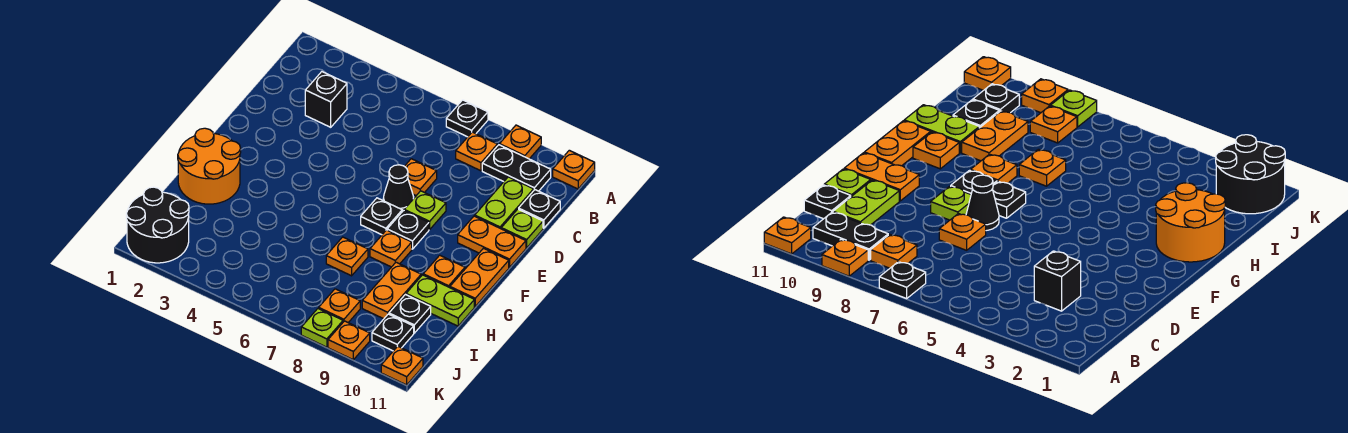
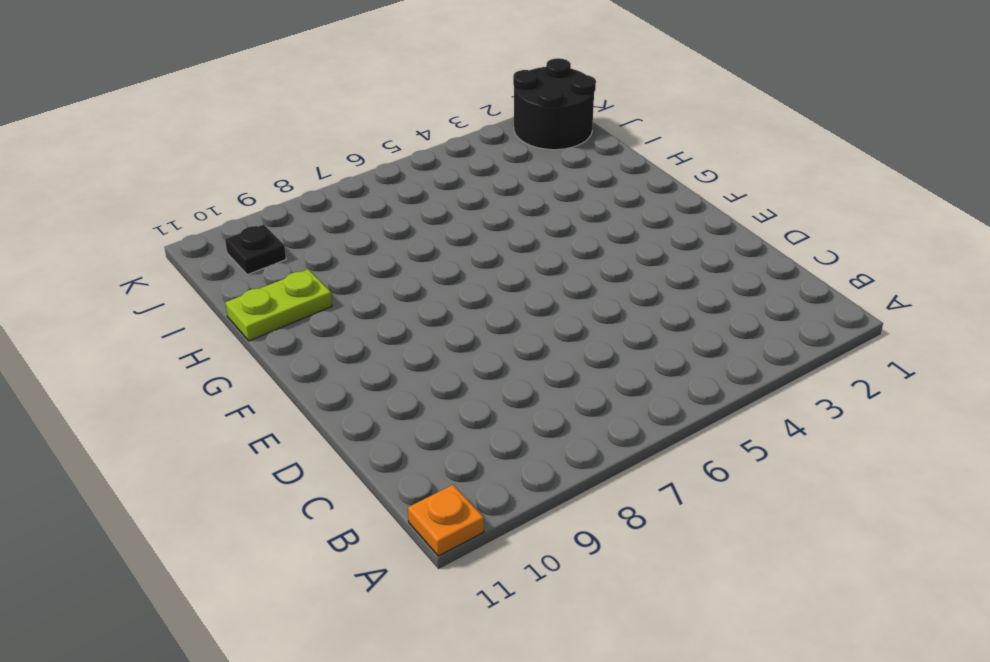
none -> black 1x1 plate [446,100,488,137]
none -> orange 1x1 plate [500,125,541,159]
none -> orange 1x1 plate [456,132,497,171]

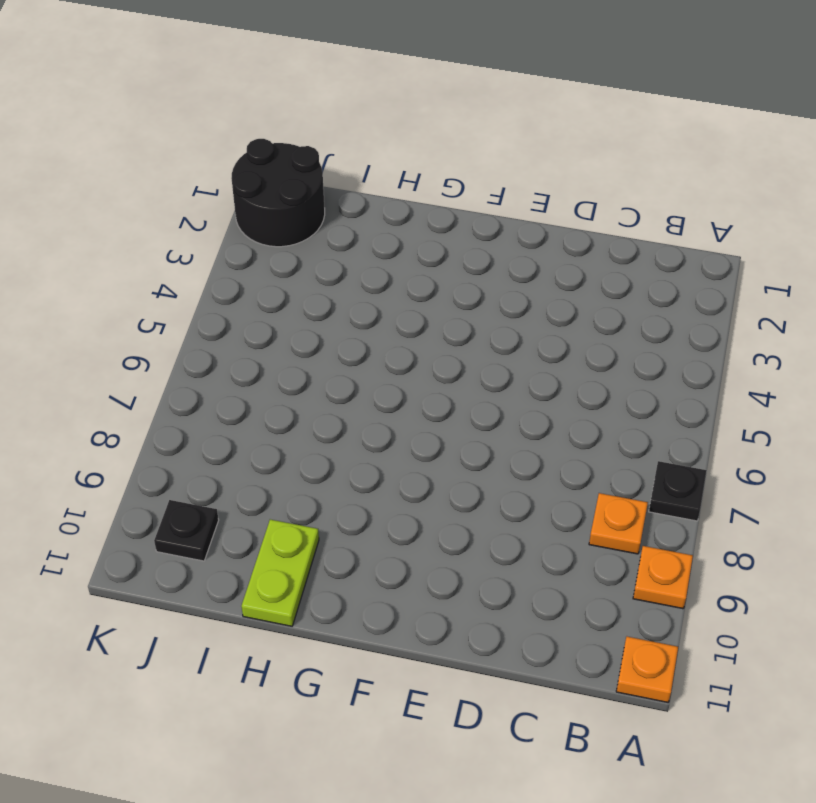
none -> black 1x2 plate [482,145,551,191]
none -> black 1x1 brick [305,72,347,127]
none -> lime 1x2 plate [475,177,534,229]

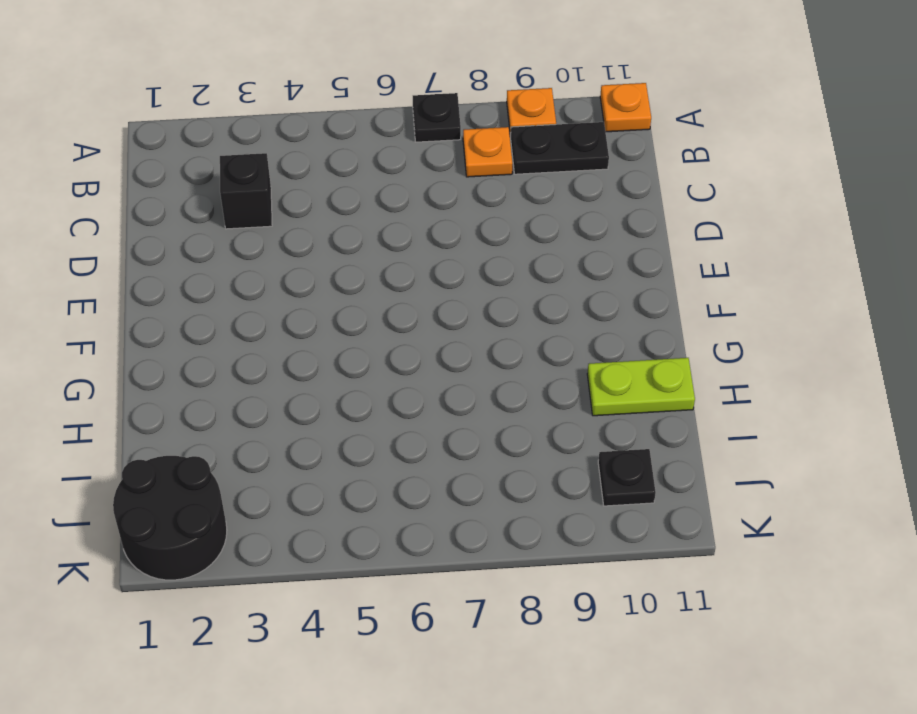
none -> lime 1x2 plate [475,177,534,229]
none -> black 1x1 plate [519,190,560,228]
none -> orange 1x1 plate [405,159,437,196]

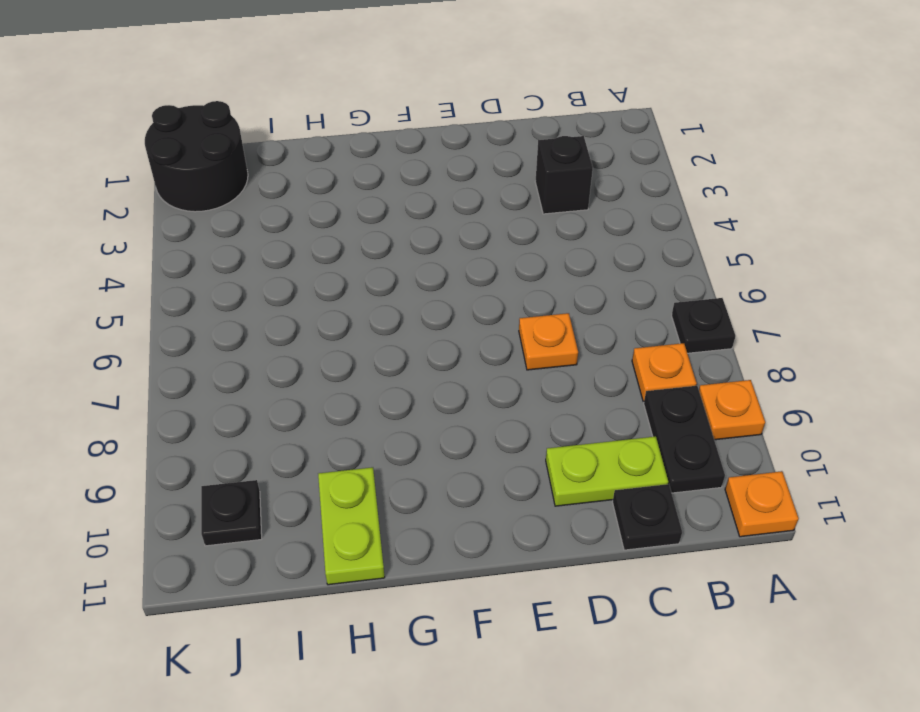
none -> lime 1x1 plate [501,209,543,248]
none -> black 1x1 cone [383,165,414,211]
none -> lime 1x1 plate [404,191,446,230]

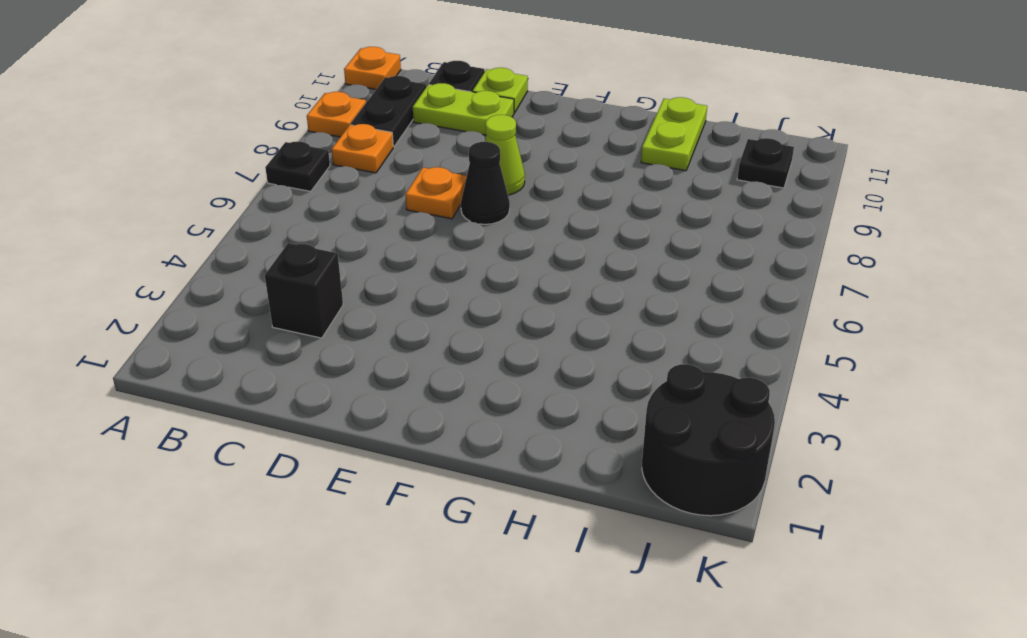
lime 1x1 cone [485,115,525,195] -> lime 1x1 plate [404,191,446,230]
none -> orange 1x2 plate [458,216,526,267]
none -> black 1x1 plate [361,198,402,235]
none -> black 1x1 plate [387,211,429,249]

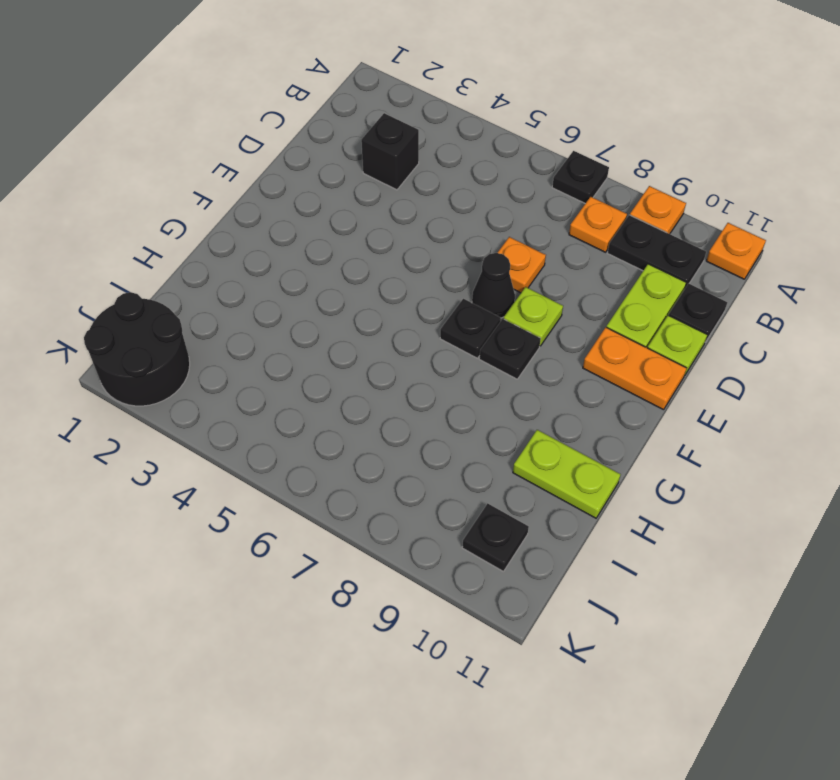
none -> orange 1x2 plate [450,248,509,306]
none -> orange 2x2 round brick [178,128,241,204]
none -> orange 1x1 plate [370,230,412,267]

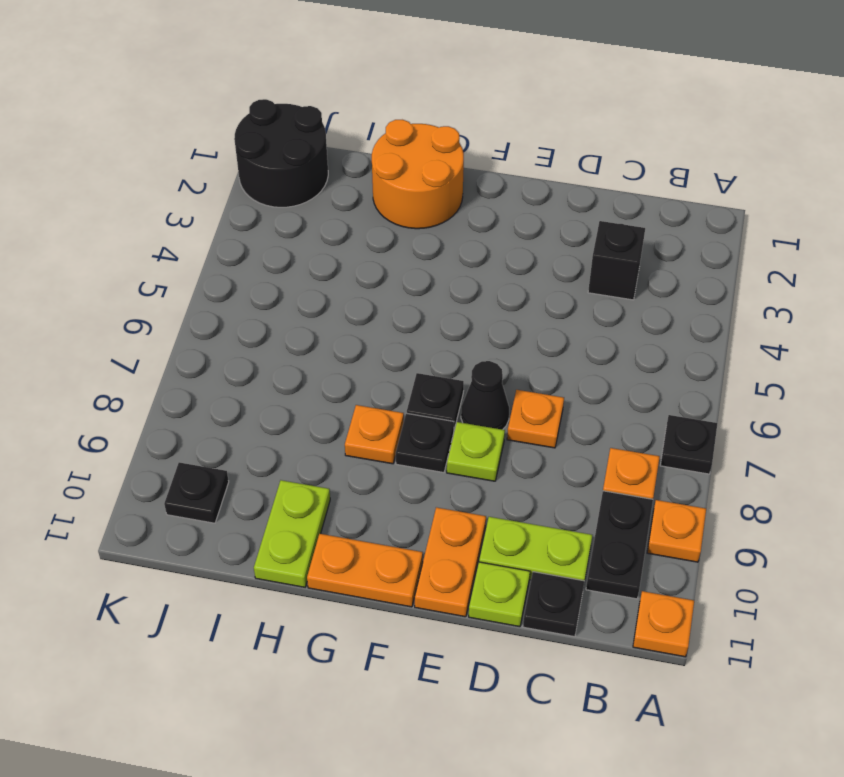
none -> orange 1x1 plate [423,255,465,288]
none -> orange 1x1 plate [326,237,368,276]
none -> orange 1x2 plate [362,262,421,319]

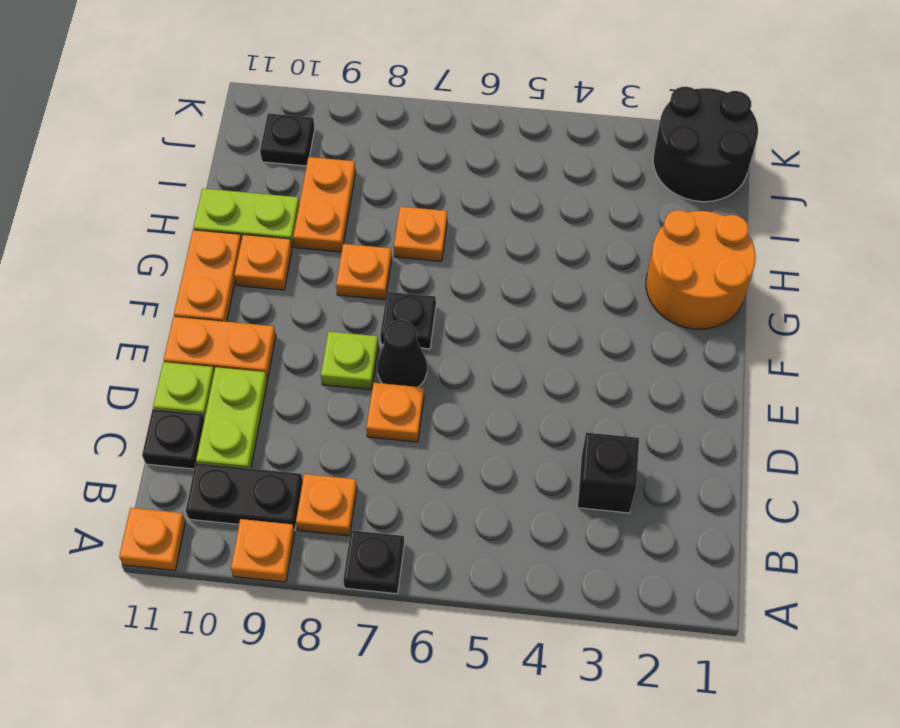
none -> black 1x1 plate [387,211,429,249]
none -> black 1x1 plate [389,295,431,333]
none -> orange 1x1 plate [319,289,360,323]

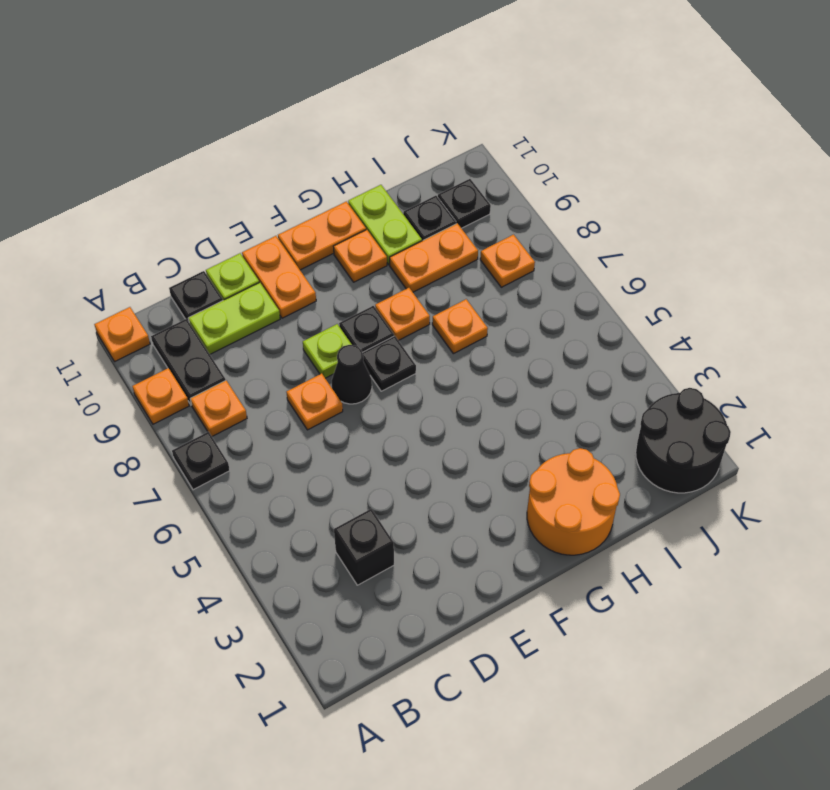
none -> lime 1x1 plate [301,309,343,347]
none -> orange 1x1 plate [328,321,370,360]
none -> orange 1x1 plate [381,346,423,385]

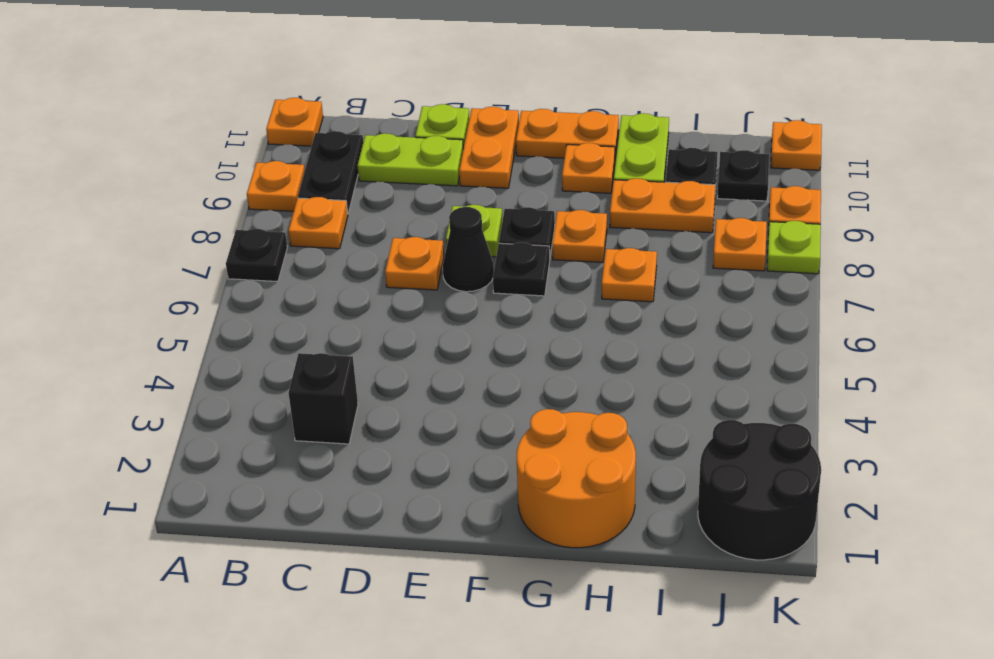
none -> black 1x1 plate [519,190,560,228]

